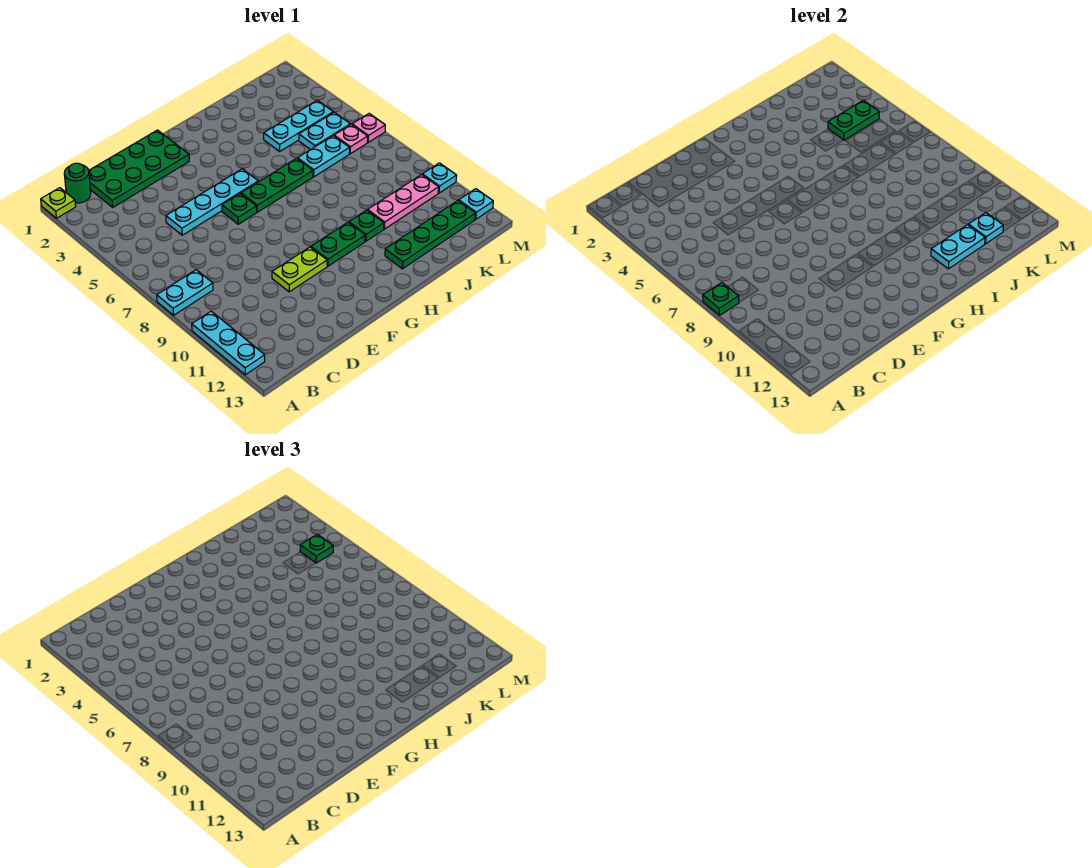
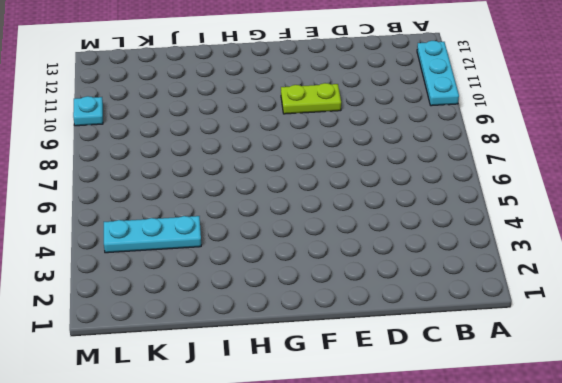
none -> lime 1x1 plate [41,188,76,218]
none -> cyan 1x2 plate [157,270,213,315]
none -> green 1x1 round brick [64,163,91,203]

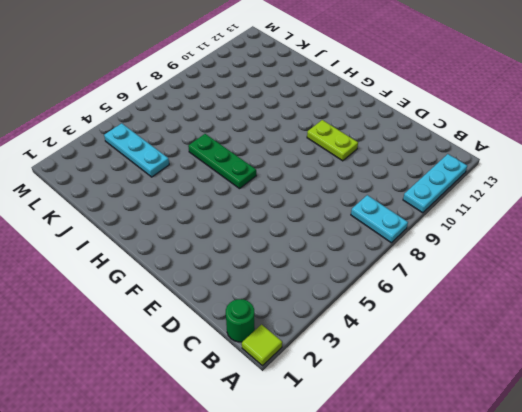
lime 1x1 tile [242,325,282,366] -> lime 1x1 plate [41,188,76,218]
none -> green 2x4 plate [89,130,189,207]
none -> cyan 1x4 plate [166,169,258,235]
none -> green 1x1 plate [222,194,257,224]

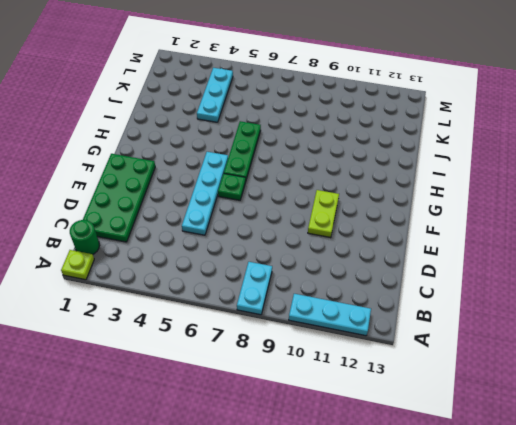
none -> green 1x2 plate [311,223,365,266]
none -> green 1x1 plate [349,210,384,241]
none -> green 1x4 plate [385,201,476,269]

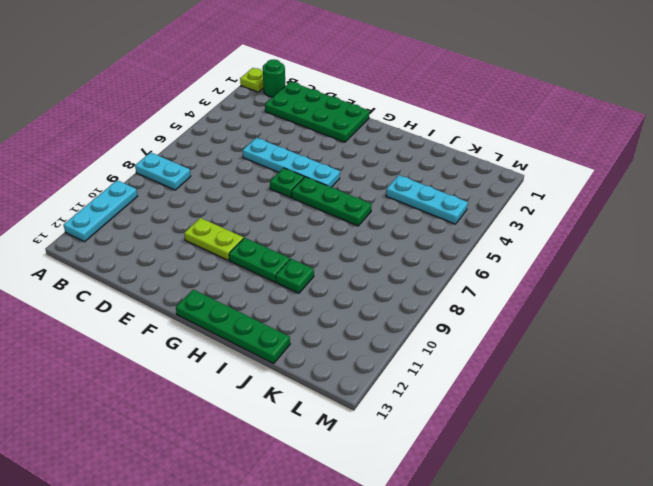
green 1x4 plate [176,290,290,363] -> green 1x4 plate moved to [385,201,476,269]
none -> cyan 1x2 plate [297,136,350,177]
none -> pink 1x3 plate [368,175,439,229]
none -> cyan 1x2 plate [299,112,350,150]

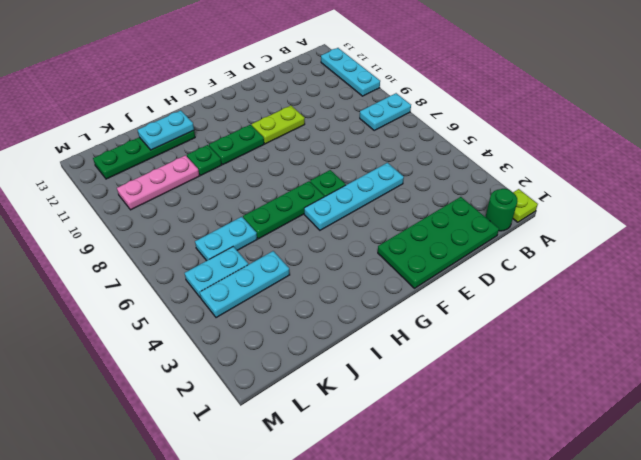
none -> pink 1x1 plate [334,125,368,154]
none -> pink 1x1 plate [352,114,385,142]
none -> cyan 1x1 plate [422,163,457,193]

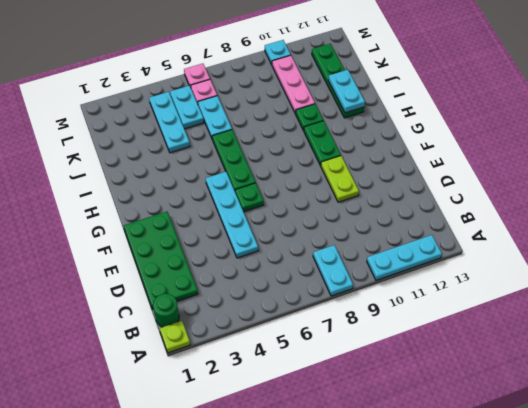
none -> cyan 1x1 plate [459,189,493,219]
none -> green 1x1 plate [703,283,739,315]
none -> green 1x2 plate [828,100,879,140]

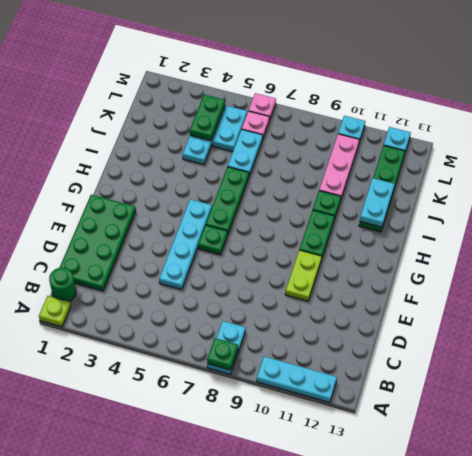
none -> cyan 1x1 plate [968,213,1003,244]
none -> green 1x1 plate [300,534,333,563]

